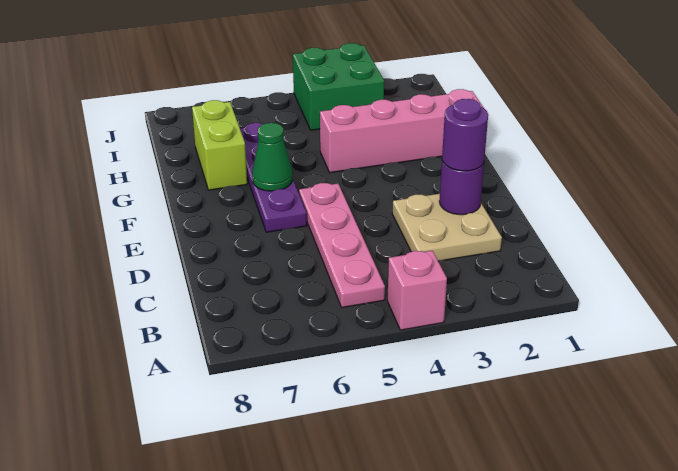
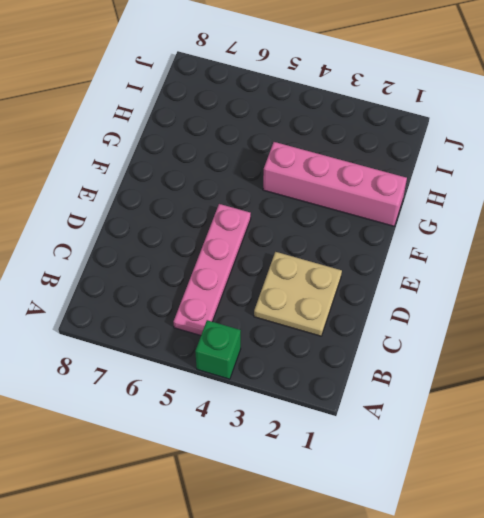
green 1x1 brick [195,320,241,379] -> pink 1x1 brick [387,251,447,330]
none -> purple 1x4 plate [240,123,307,232]
none -> lime 1x2 brick [192,100,247,190]

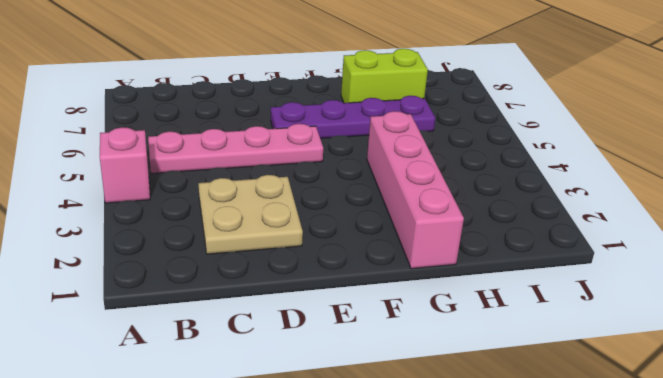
none -> green 2x2 brick [293,43,384,130]
none -> purple 1x1 round brick [439,161,484,215]

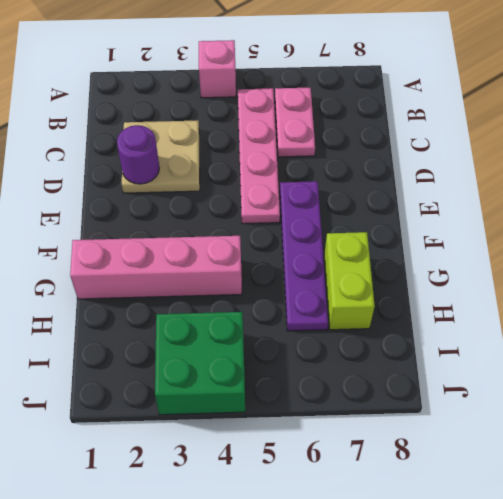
pink 1x2 plate [275,88,315,157] -> none
none -> green 1x1 cone [252,123,293,191]
none -> purple 1x1 round brick [442,99,488,171]

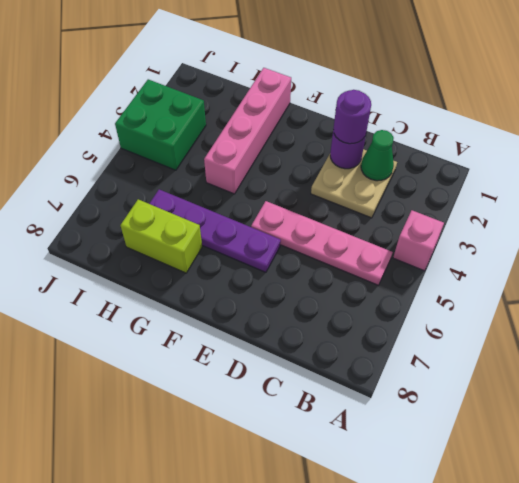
green 1x1 cone [361,130,394,181] -> green 1x1 cone moved to [252,123,293,191]

